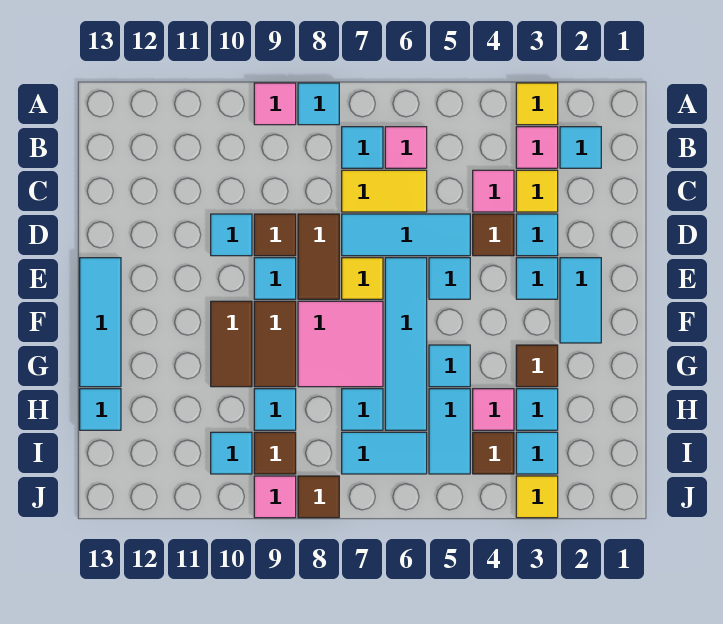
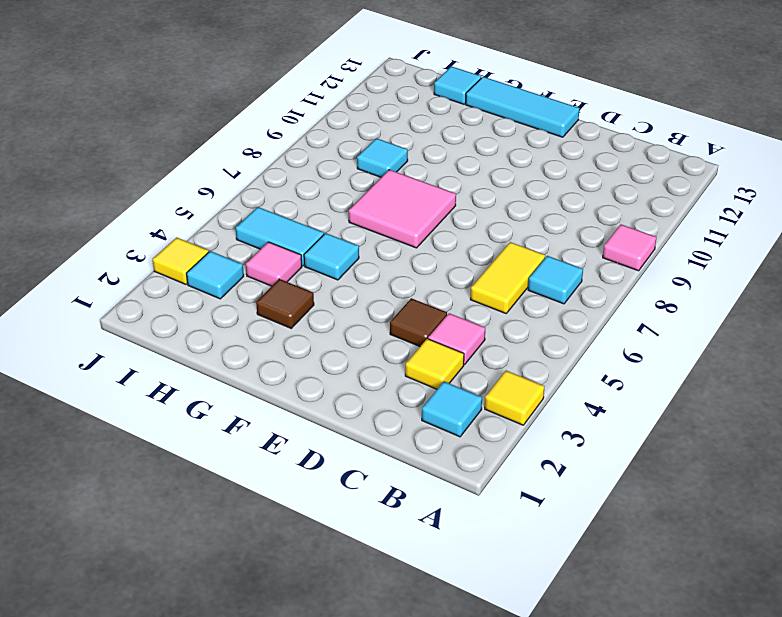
none -> cyan 1x1 tile [298,83,339,125]
none -> pink 1x1 tile [516,127,558,168]
none -> pink 1x1 tile [385,127,427,168]
none -> cyan 1x1 tile [516,214,558,256]

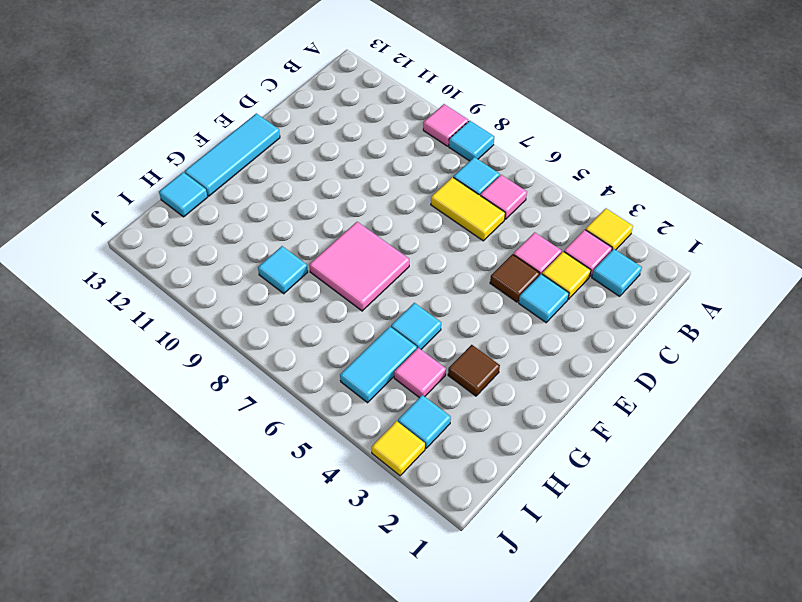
none -> cyan 1x3 tile [342,214,470,256]
none -> brown 1x2 tile [298,214,339,299]
none -> brown 1x1 tile [254,214,296,256]
none -> cyan 1x1 tile [211,214,252,256]

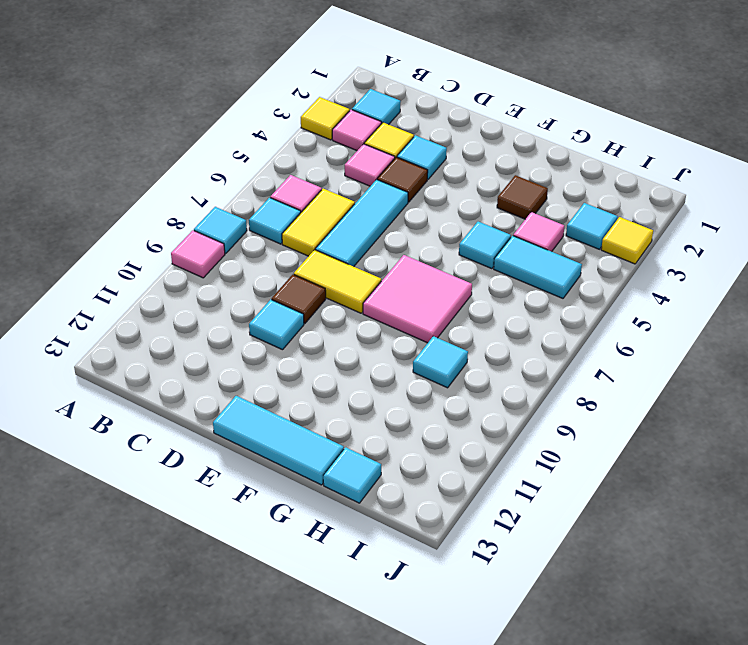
yellow 1x2 tile [294,250,381,313] -> brown 1x2 tile [298,214,339,299]
none -> cyan 1x2 tile [560,258,601,343]
none -> cyan 1x1 tile [516,258,558,299]
none -> cyan 1x1 tile [429,258,470,299]
none -> cyan 1x4 tile [385,258,427,430]

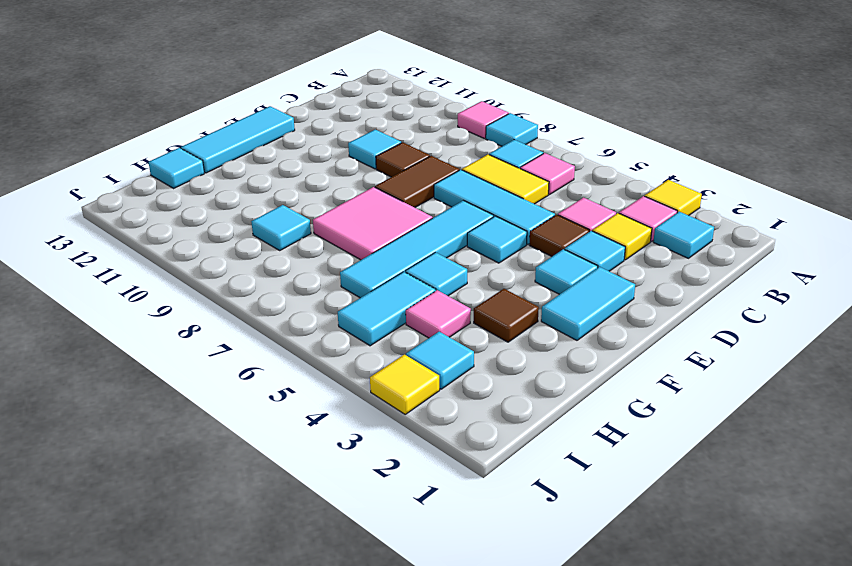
none -> yellow 1x1 tile [342,258,383,299]
none -> cyan 1x1 tile [254,258,296,299]
none -> brown 1x2 tile [254,301,296,387]
none -> brown 1x2 tile [211,301,252,387]

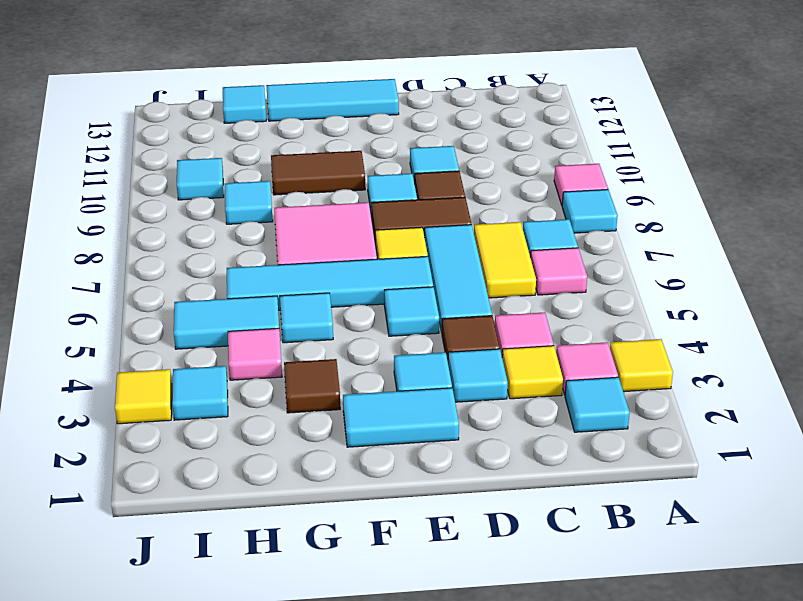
none -> brown 1x2 tile [254,301,296,387]
none -> cyan 1x1 tile [516,389,558,430]
none -> cyan 1x1 tile [342,389,383,430]
none -> brown 1x1 tile [473,432,514,474]

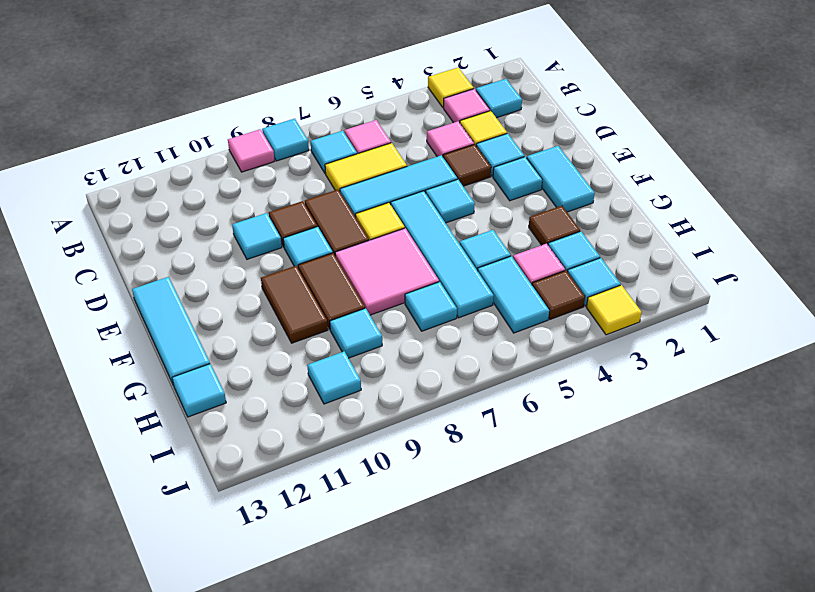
none -> cyan 1x2 tile [342,432,427,474]
none -> brown 1x1 tile [254,432,296,474]
none -> brown 1x1 tile [298,476,339,518]
none -> pink 1x1 tile [254,476,296,518]

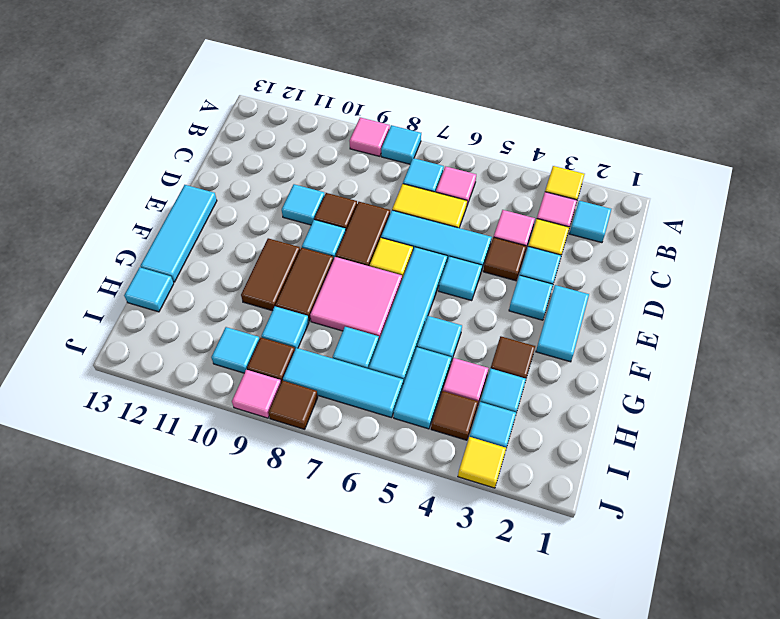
cyan 1x3 tile [283,348,403,418] -> cyan 1x2 tile [342,432,427,474]

